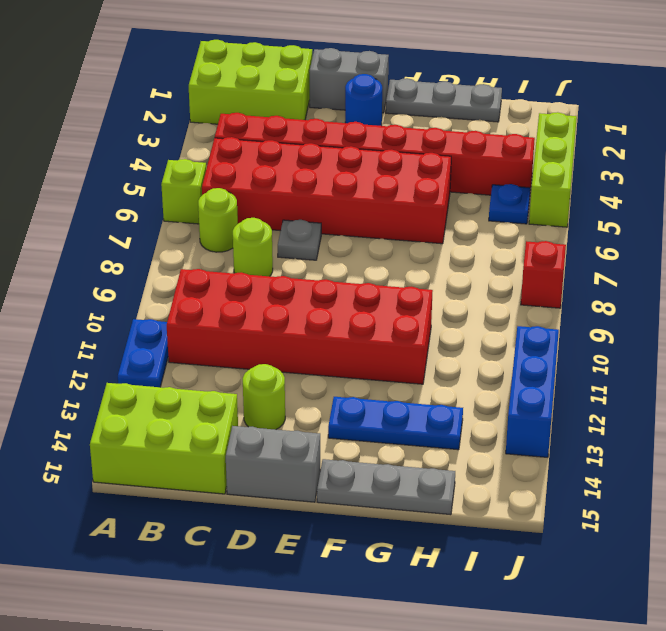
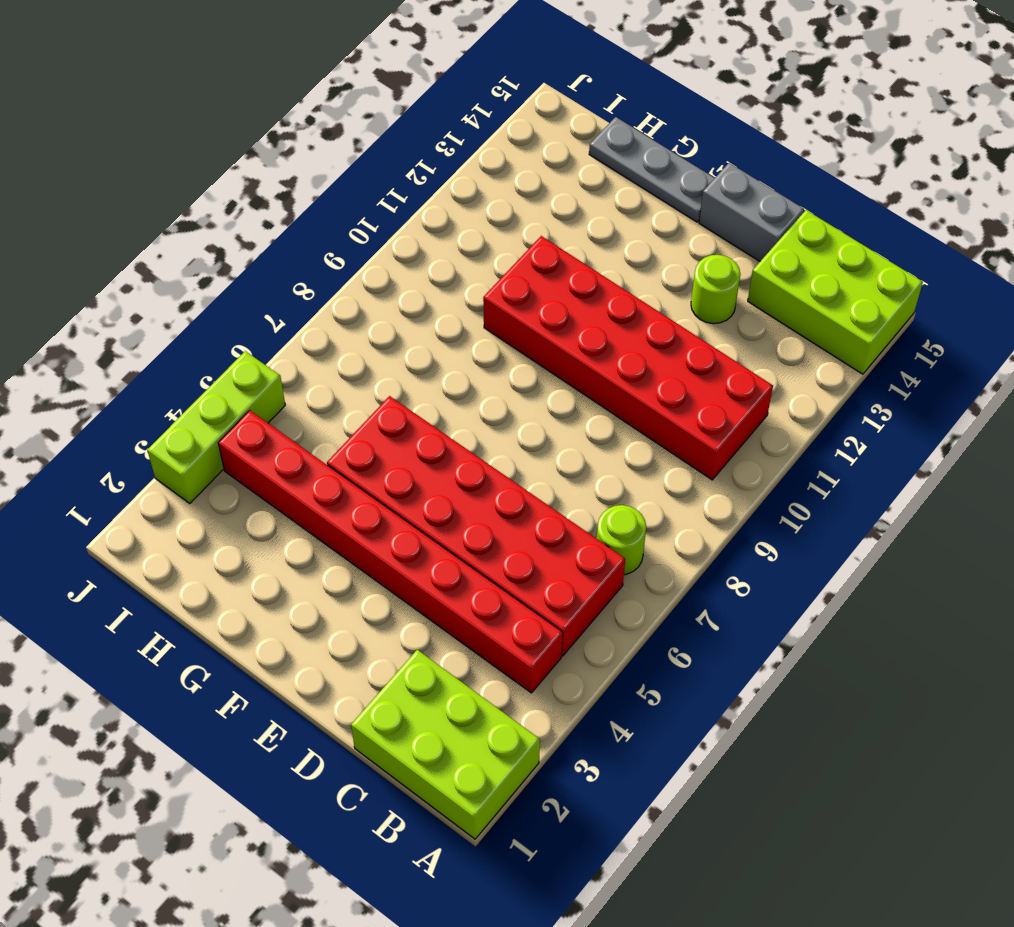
none -> lime 1x1 brick [161,159,206,224]
none -> blue 1x2 plate [118,319,168,387]
none -> lime 1x1 round brick [233,218,273,276]

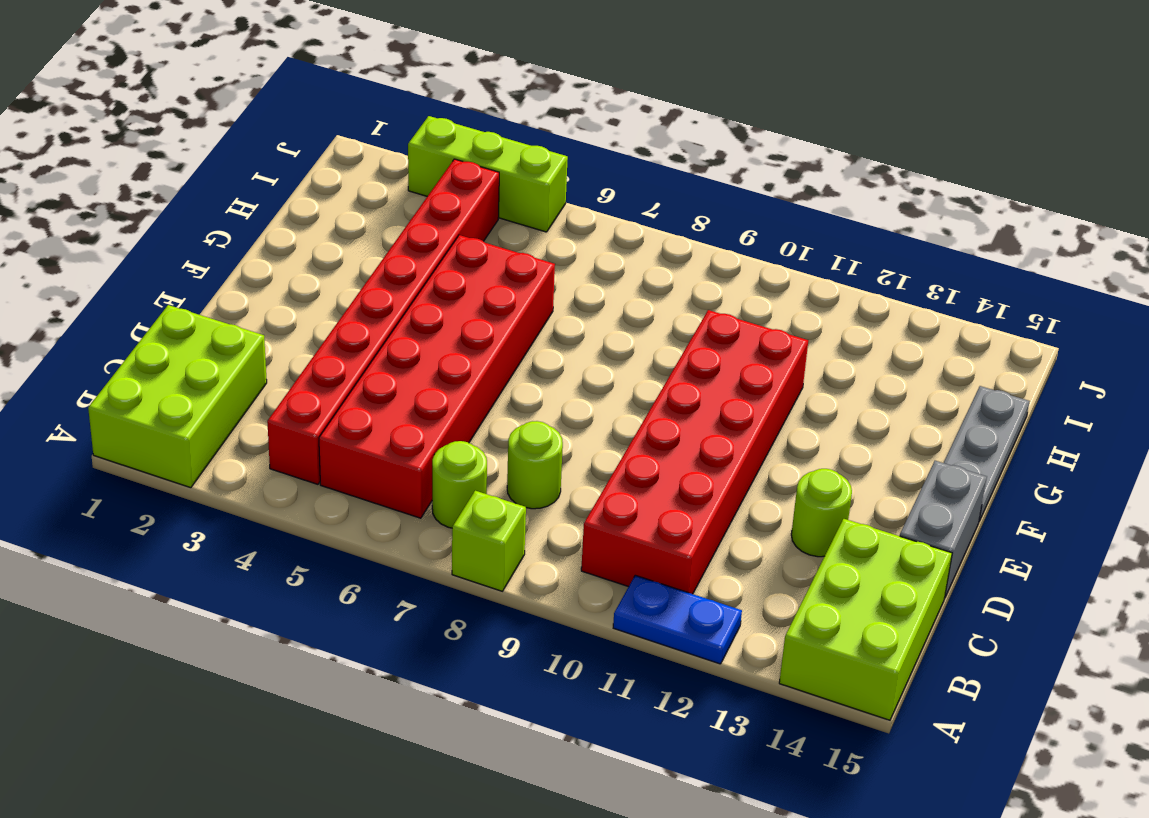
lime 1x1 brick [452,491,526,591] -> lime 1x1 brick moved to [161,159,206,224]
none -> grey 1x2 brick [309,48,389,113]
none -> grey 1x1 plate [278,220,321,260]
none -> blue 1x1 round brick [345,74,382,126]

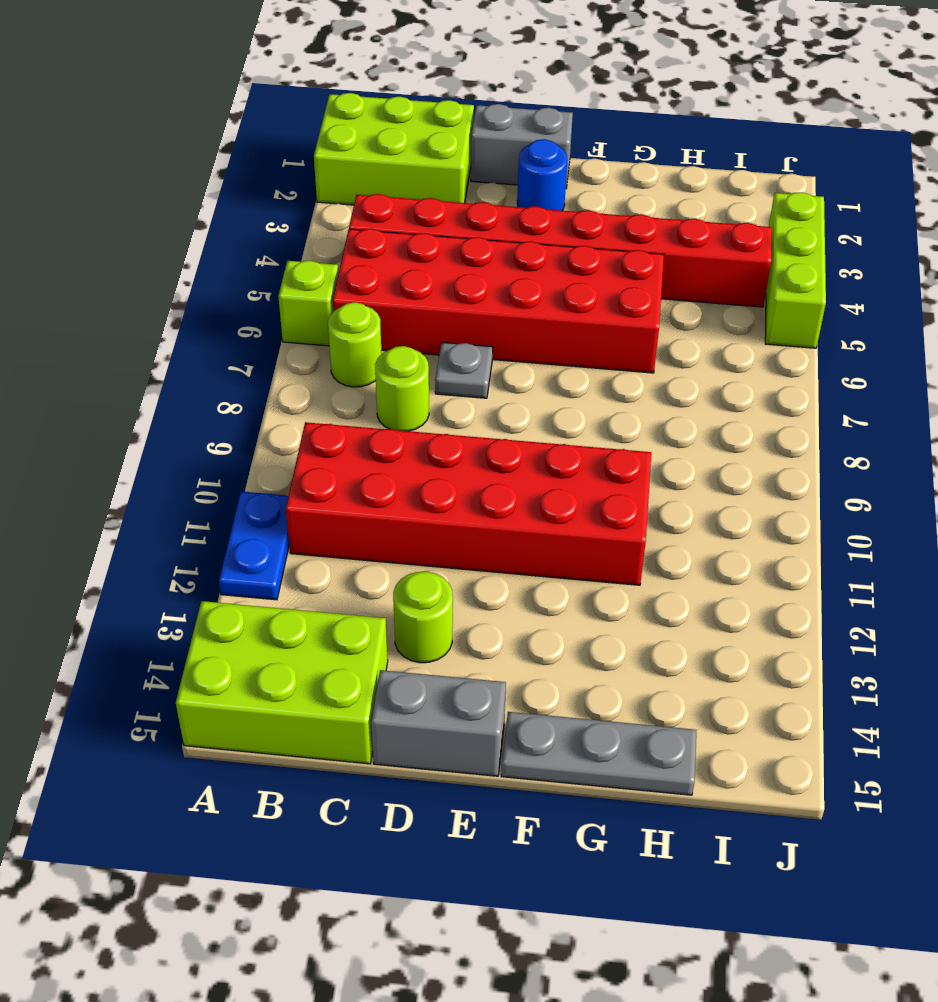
none -> grey 1x3 plate [386,78,502,122]
none -> blue 1x3 plate [328,397,463,450]
none -> blue 1x1 plate [489,184,530,224]

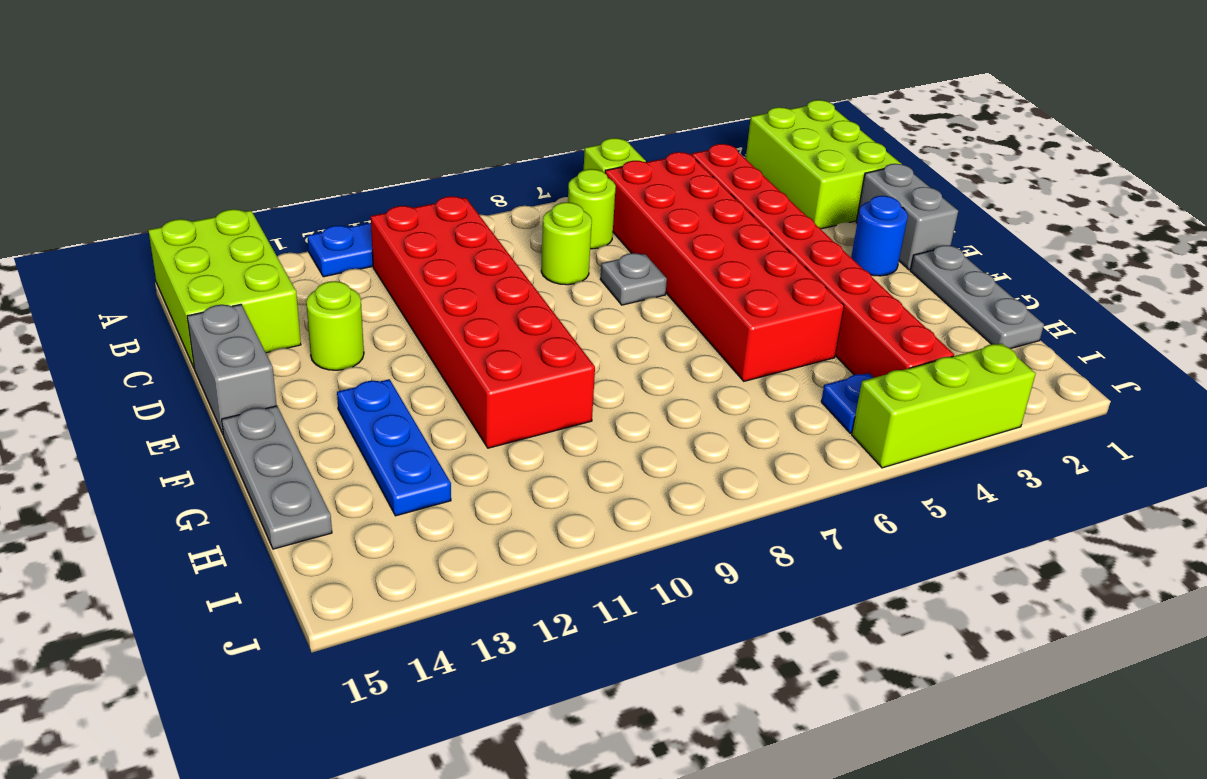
none -> red 1x1 brick [521,241,566,308]
none -> blue 1x3 brick [506,326,559,457]

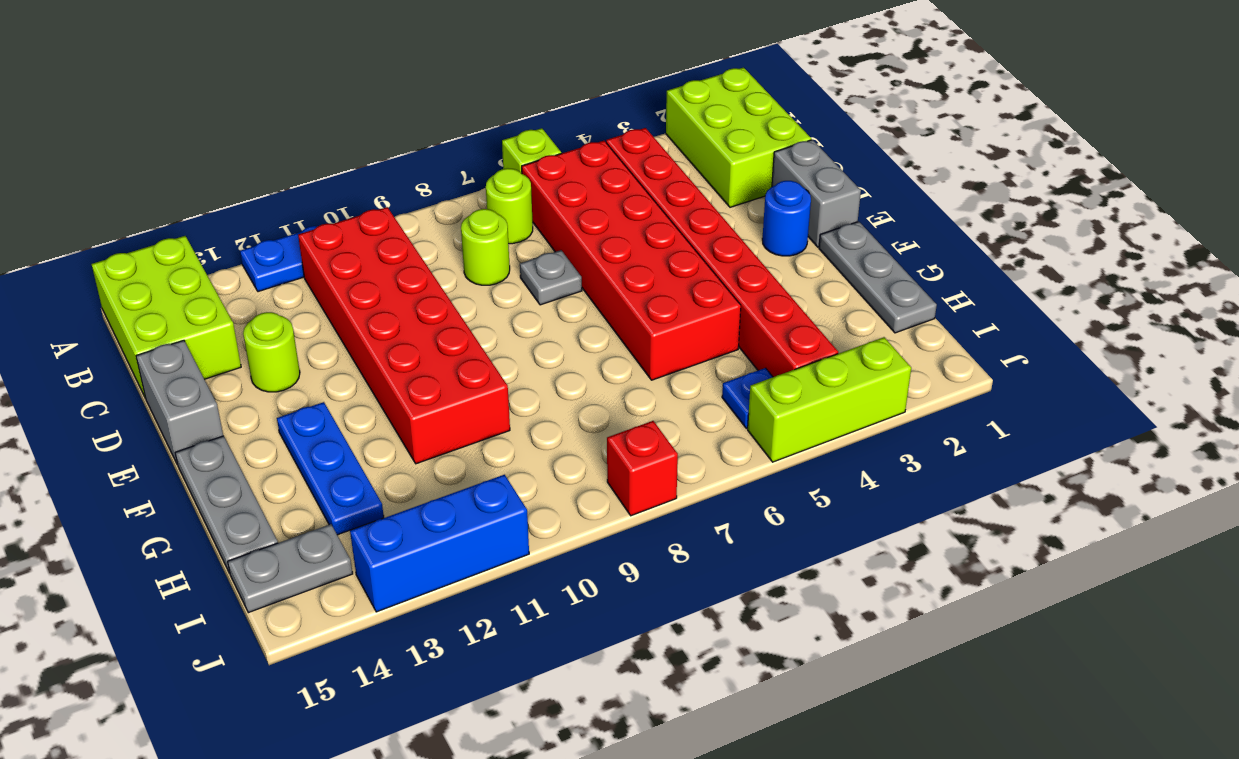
grey 1x2 plate [228,524,353,613] -> none

